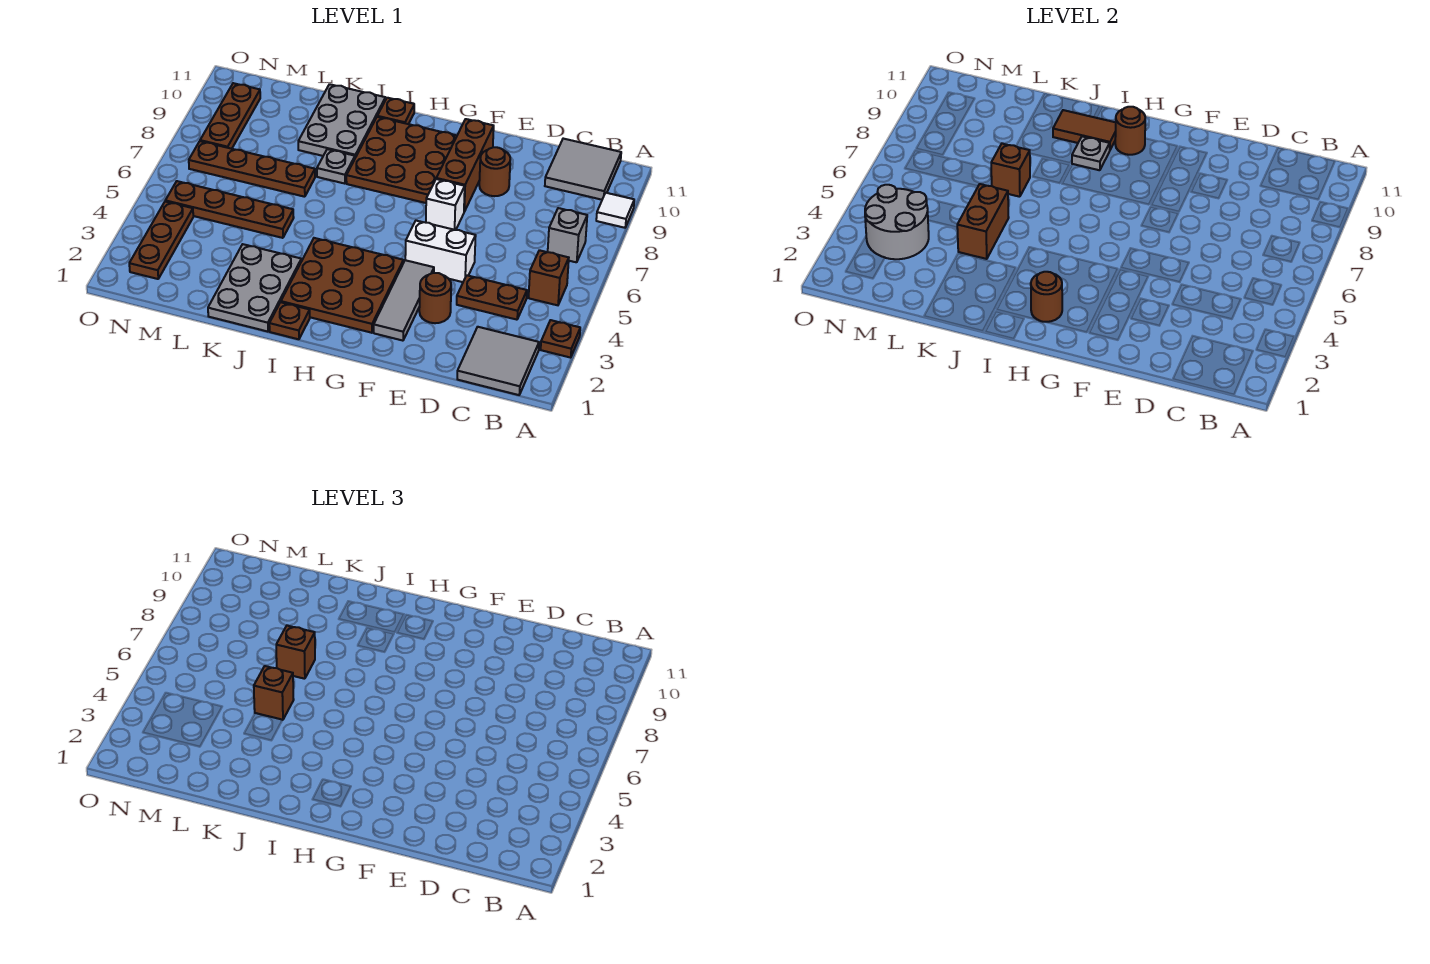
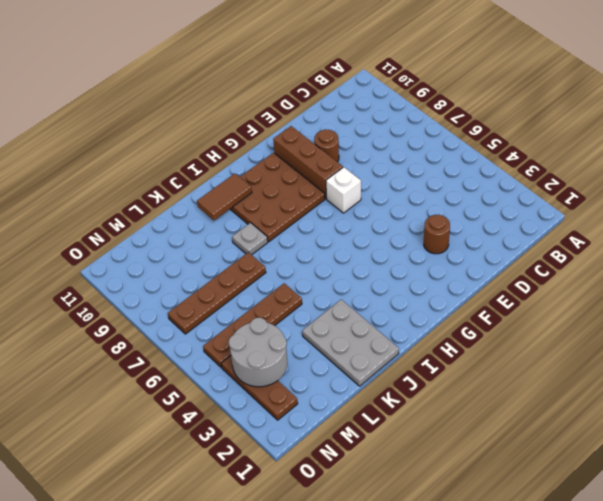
none -> brown 1x1 plate [541,320,580,358]
none -> white 1x1 tile [596,193,634,228]
none -> grey 2x2 tile [457,327,539,395]
none -> brown 1x1 brick [529,250,569,305]

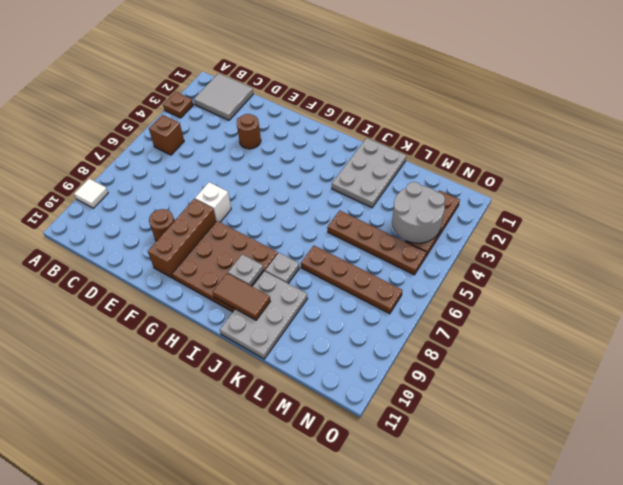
none -> grey 1x1 brick [548,208,587,262]
none -> grey 2x2 tile [545,139,621,200]
none -> brown 1x2 plate [457,275,527,320]
none -> white 1x2 brick [405,221,476,282]

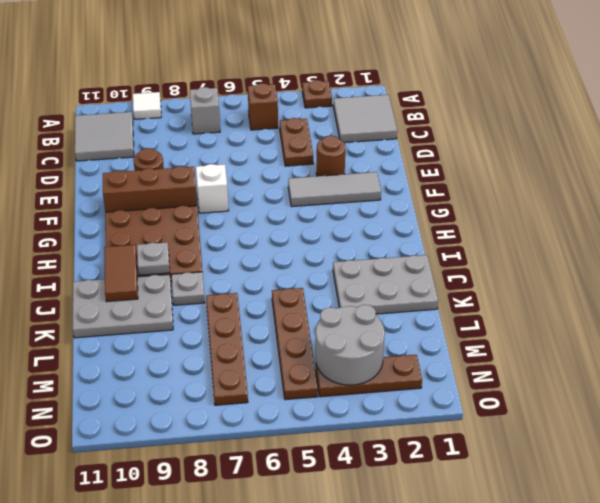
none -> white 1x2 brick [405,221,476,282]
none -> brown 3x3 plate [281,238,403,333]
none -> brown 1x1 plate [269,302,310,339]
none -> brown 1x1 plate [377,98,414,124]

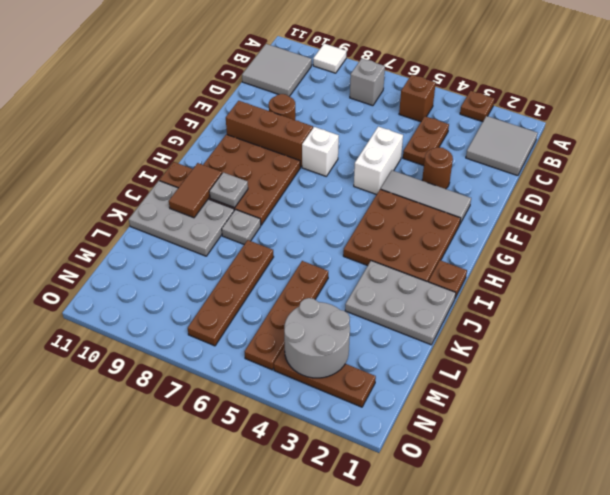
none -> brown 1x3 plate [200,83,260,149]
none -> brown 1x1 round brick [1031,272,1062,322]
none -> brown 1x1 round brick [1115,107,1145,155]
none -> brown 1x2 brick [957,184,1009,259]

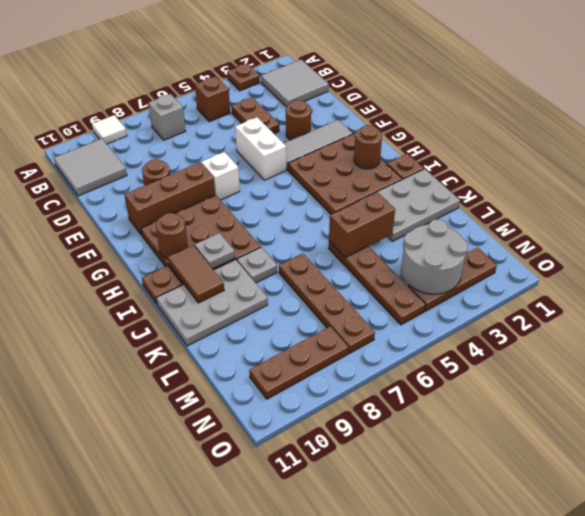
none -> brown 1x1 brick [991,144,1030,197]
none -> brown 1x1 brick [254,666,294,720]
none -> brown 1x1 brick [276,626,315,679]

